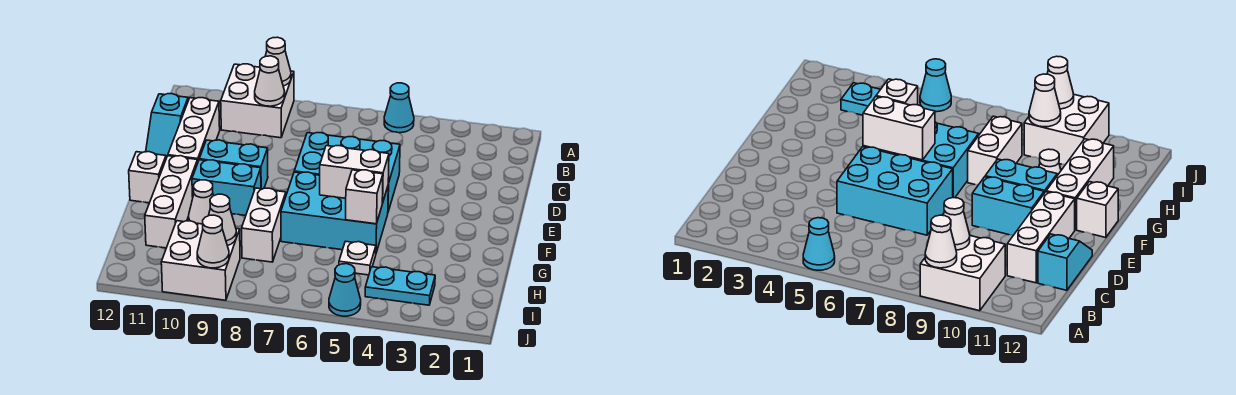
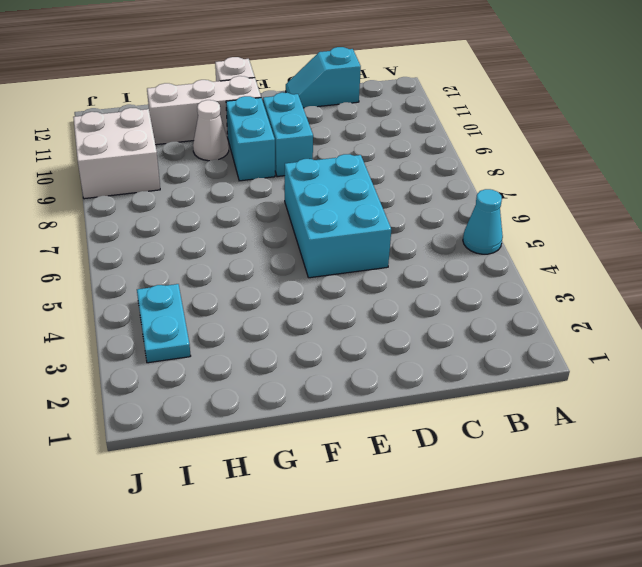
none -> white 2x2 brick [221,64,294,138]
none -> white 1x3 brick [168,98,220,161]
none -> cyan 2x3 brick [281,172,388,253]

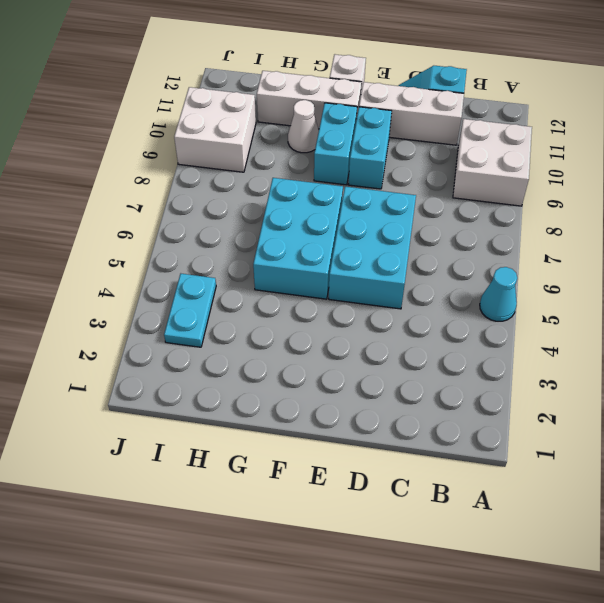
none -> white 1x2 brick [242,188,286,262]
none -> white 1x1 plate [339,241,376,275]
none -> cyan 1x1 cone [329,264,361,316]

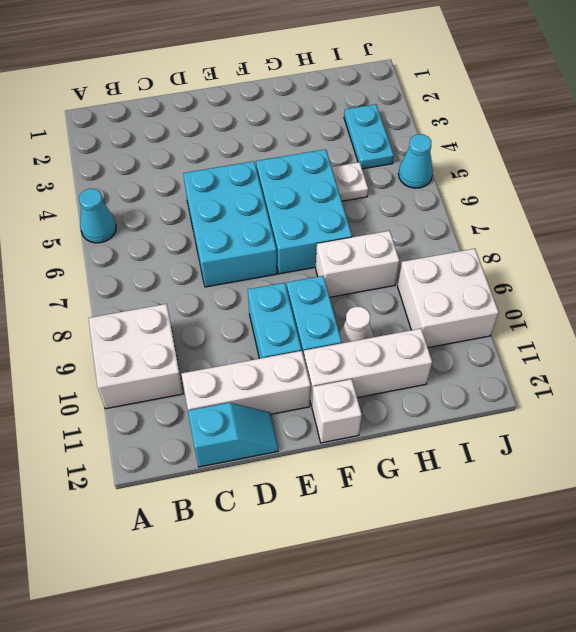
none -> white 1x1 cone [266,37,291,86]
none -> white 1x1 cone [255,56,285,106]
none -> white 1x2 brick [320,146,389,203]

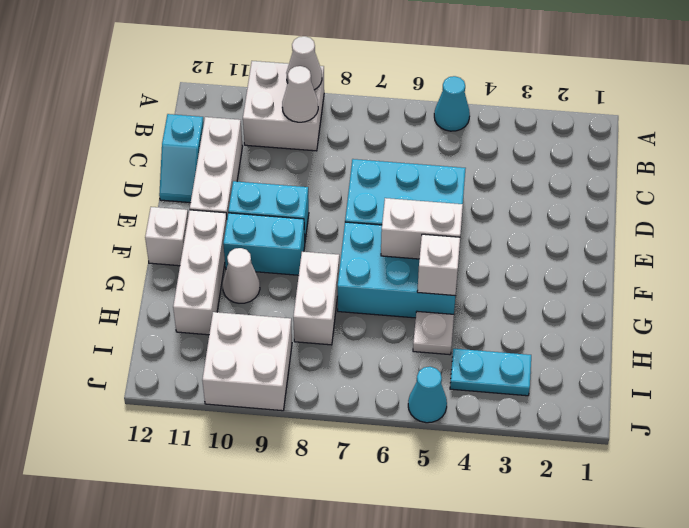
none -> white 1x1 cone [209,194,236,246]
none -> white 1x1 cone [197,215,229,268]

